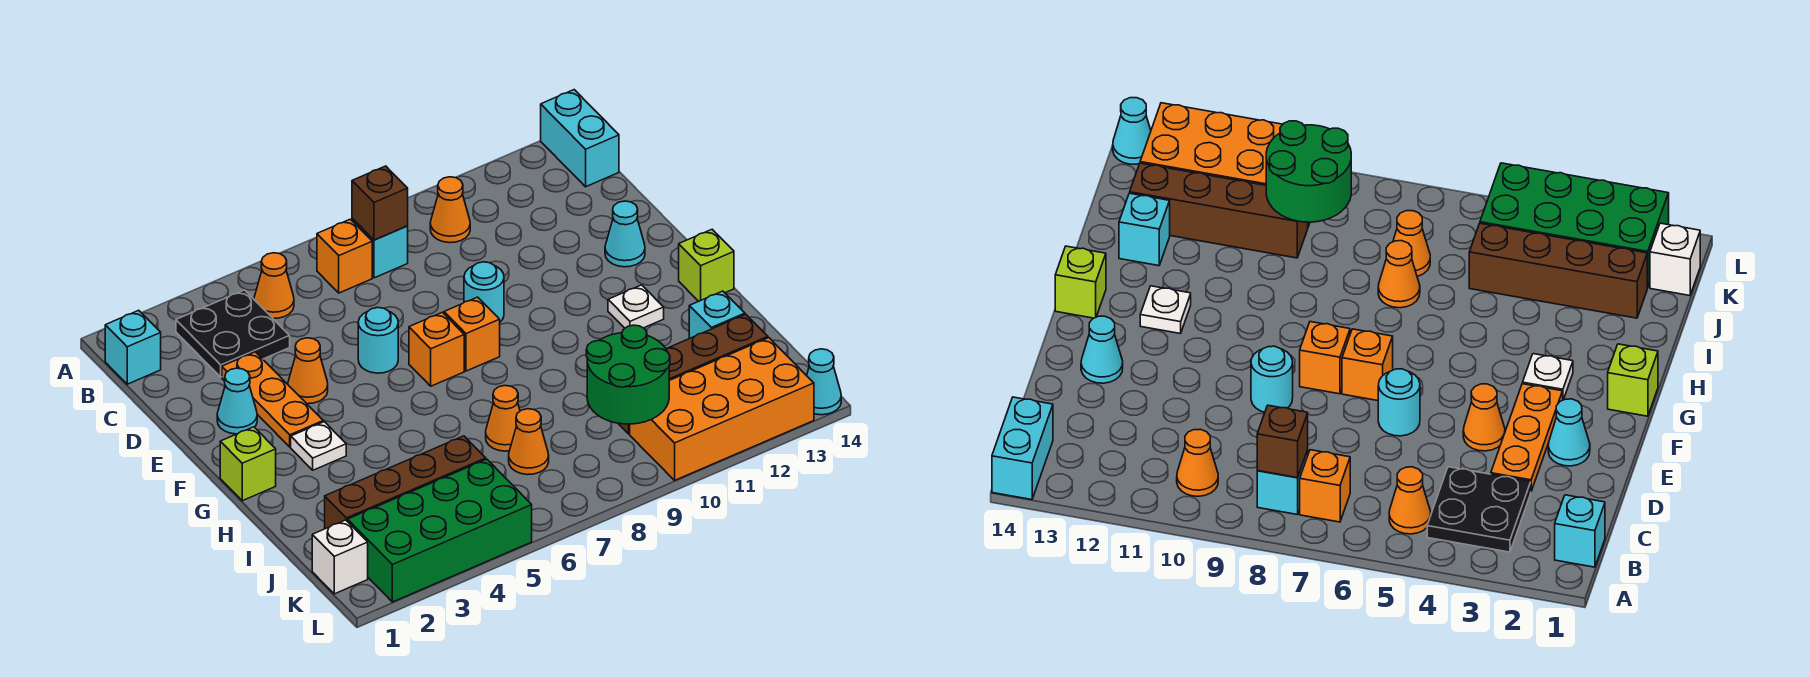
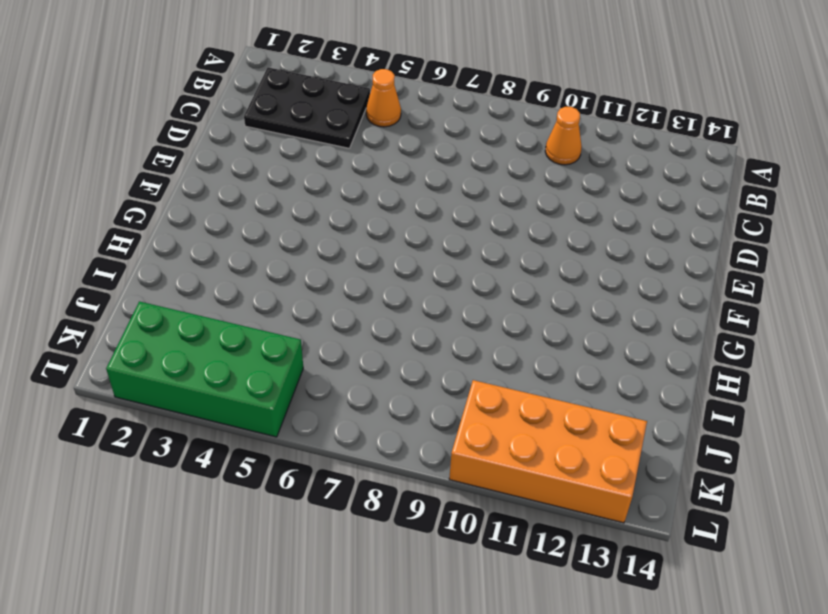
black 2x3 plate [244,67,370,148] -> black 2x2 plate [176,290,290,377]
none -> cyan 1x2 brick [541,90,619,187]
none -> cyan 1x1 brick [105,310,161,384]
none -> orange 1x1 brick [317,219,372,293]
none -> cyan 1x1 brick [352,219,408,278]

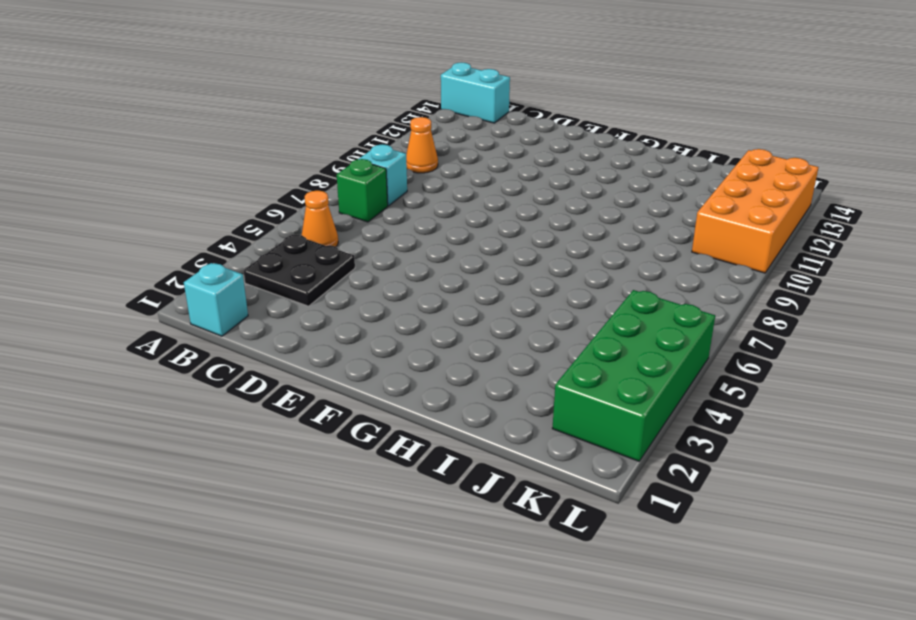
green 1x1 brick [337,159,388,222] -> orange 1x1 brick [317,219,372,293]
none -> orange 1x3 plate [222,352,323,447]
none -> cyan 1x1 cone [217,368,257,434]
none -> orange 1x1 cone [288,338,328,404]
none -> cyan 1x1 round brick [358,307,398,373]

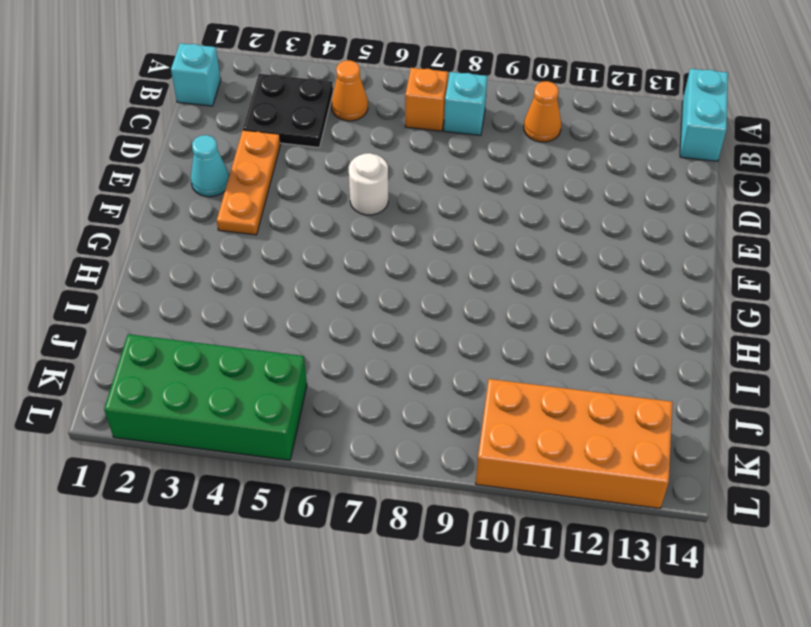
white 1x1 round brick [349,153,388,215] -> cyan 1x1 round brick [358,307,398,373]
none -> orange 1x1 cone [288,338,328,404]
none -> cyan 1x1 round brick [464,262,504,322]
none -> cyan 1x1 cone [605,201,645,267]
none -> orange 1x1 brick [409,312,464,386]

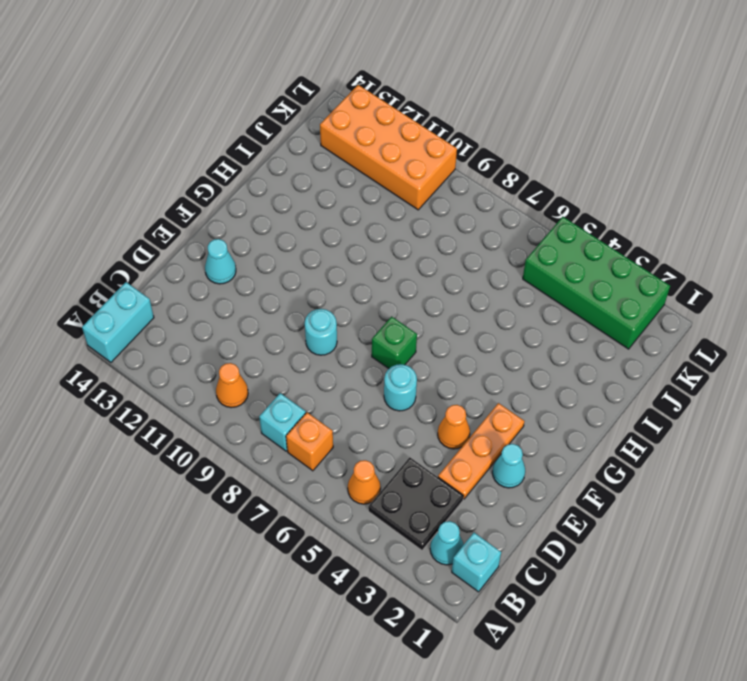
cyan 1x1 cone [430,521,463,565] -> cyan 1x1 cone moved to [807,349,841,415]
green 1x1 brick [372,316,417,369] -> orange 1x1 brick [409,312,464,386]
none -> orange 1x1 brick [444,297,500,371]
none -> lime 1x1 brick [220,427,276,501]
none -> white 1x1 plate [291,422,346,470]
none -> white 1x1 plate [608,285,664,328]

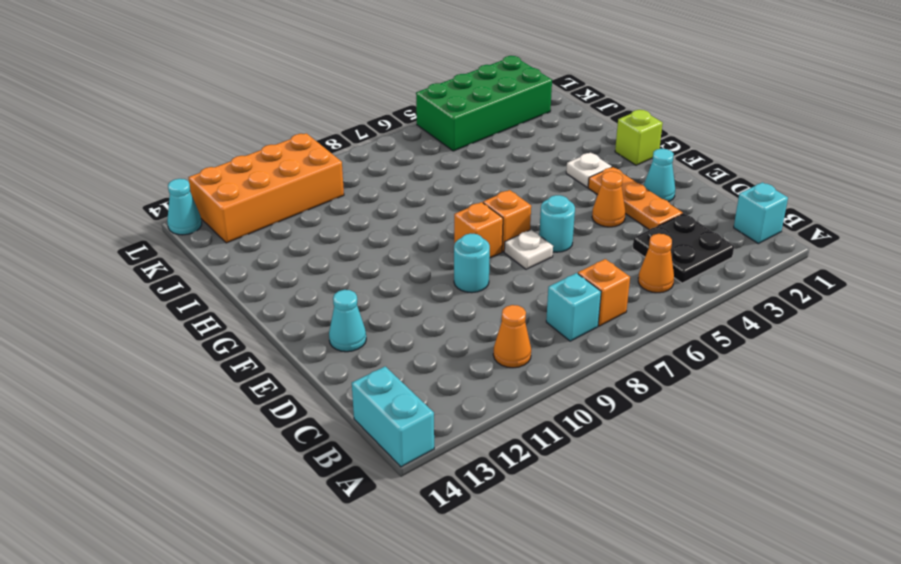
white 1x1 plate [504,230,553,269] -> white 1x1 plate moved to [608,285,664,328]
none -> lime 1x1 brick [679,229,734,301]
none -> orange 1x1 cone [486,386,520,451]
none -> cyan 1x1 brick [689,291,745,338]
none -> brown 1x4 brick [325,436,486,529]

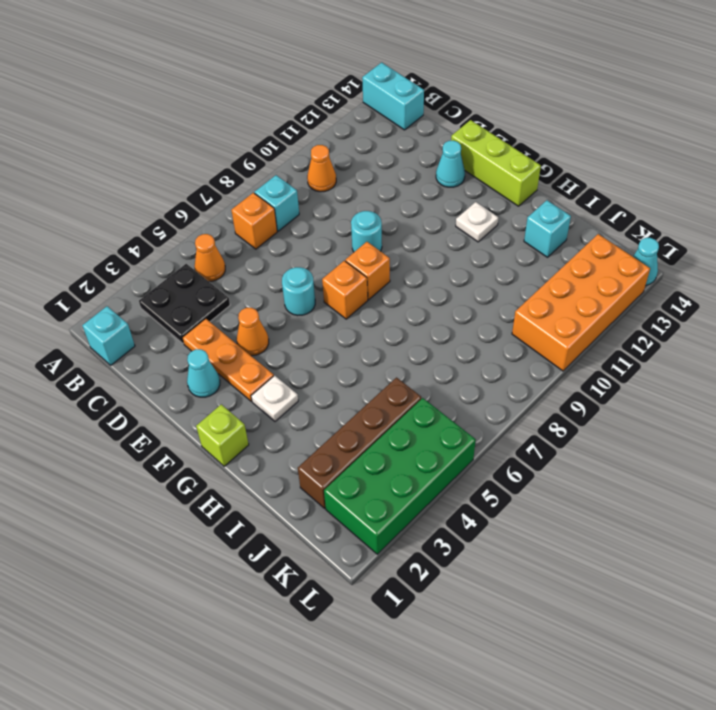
lime 1x3 brick [451,120,541,206] -> lime 1x1 brick [679,229,734,301]
none -> orange 1x1 cone [486,386,520,451]
none -> orange 1x1 cone [509,409,549,475]
none -> brown 1x4 brick [618,314,768,434]
none -> white 1x1 brick [312,520,368,594]

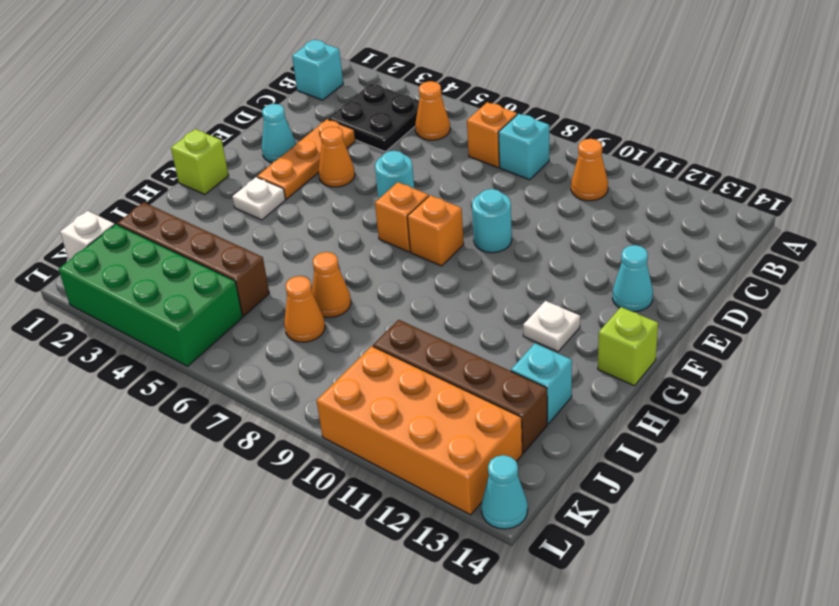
none -> cyan 1x2 brick [541,90,619,187]
none -> brown 1x1 brick [352,166,408,240]
none -> green 2x2 round brick [586,325,670,424]

